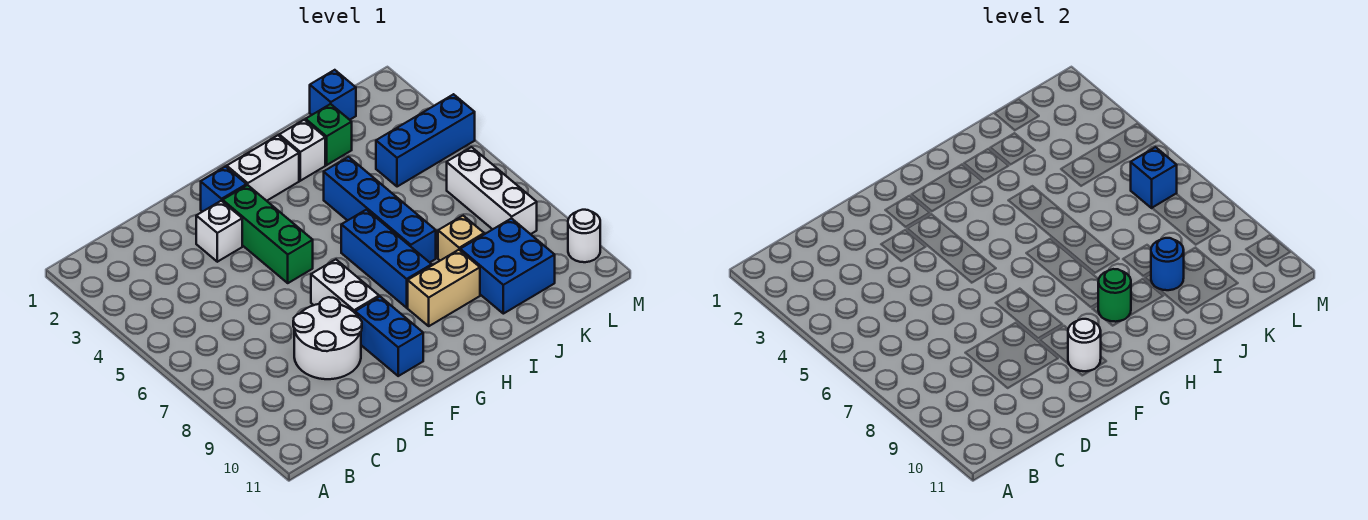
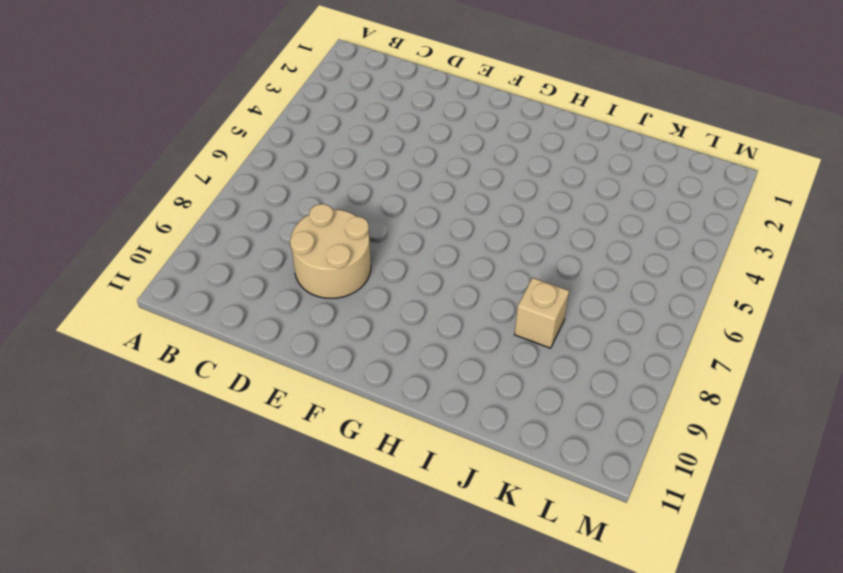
tan 2x2 round brick [290,204,371,299] -> white 2x2 round brick [293,297,362,379]
none -> white 1x1 brick [196,201,242,262]
none -> blue 1x1 brick [201,167,247,212]
none -> green 1x3 brick [223,185,313,283]

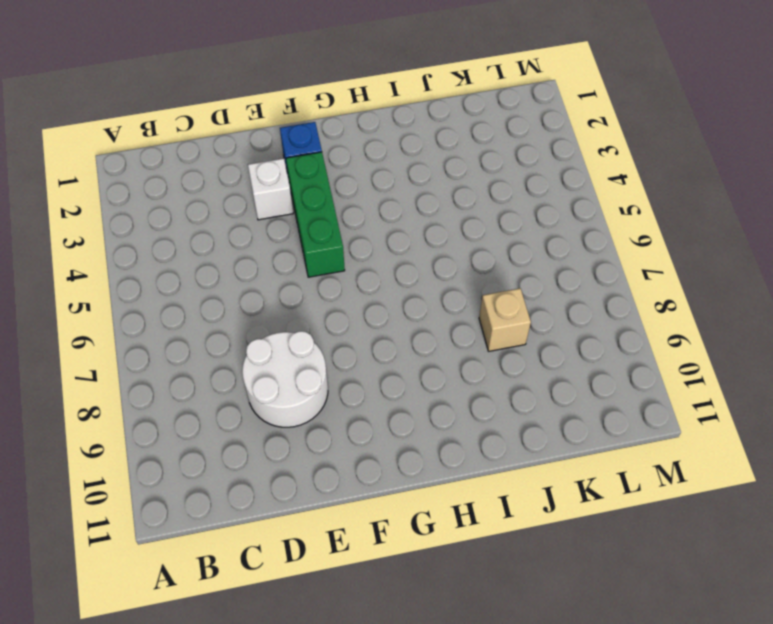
none -> white 1x2 brick [311,260,379,313]
none -> blue 1x2 brick [355,297,423,376]
none -> white 1x2 brick [227,135,299,201]

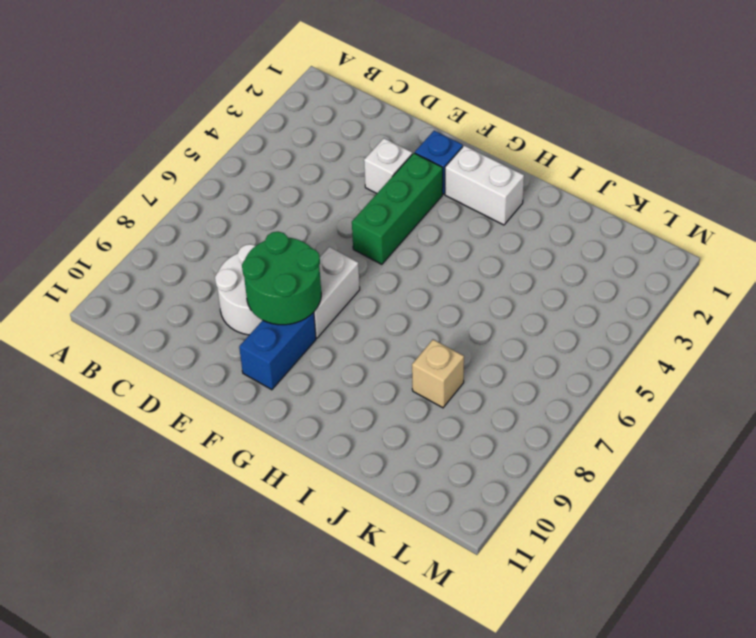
green 2x2 round brick [242,232,321,325] -> none
none -> blue 1x3 brick [341,210,432,308]
none -> tan 1x2 brick [408,250,480,326]
none -> white 1x1 brick [279,120,325,181]

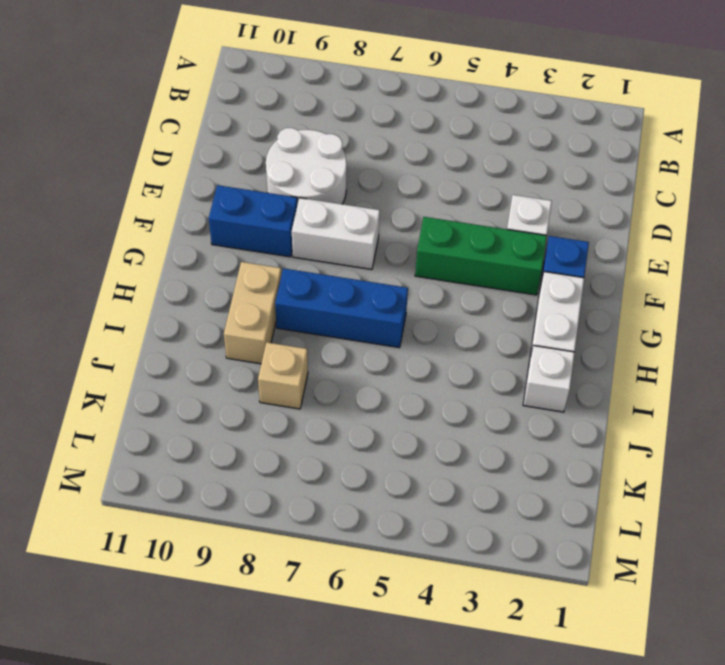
none -> blue 1x4 brick [324,157,436,262]
none -> green 1x1 brick [306,104,352,165]
none -> blue 2x2 brick [460,218,555,314]

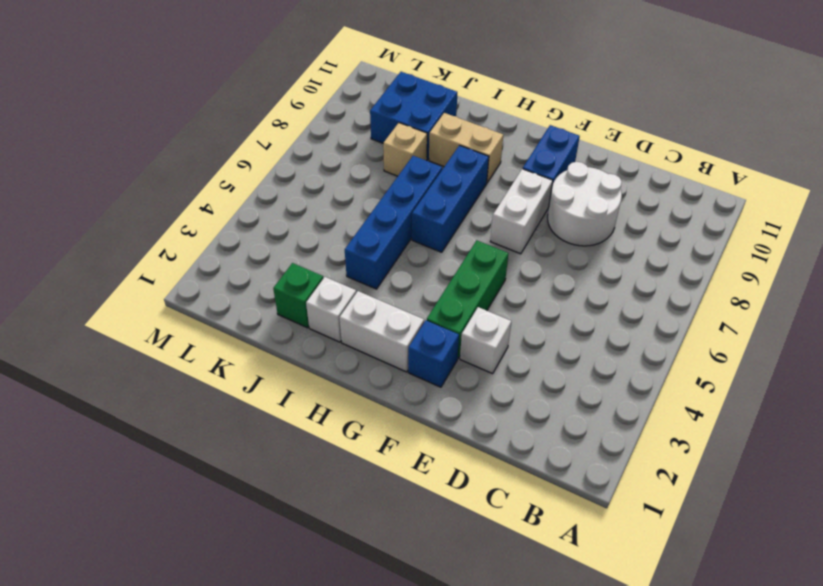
none -> blue 1x1 brick [310,70,356,120]
none -> blue 1x3 brick [376,94,475,187]
none -> white 1x3 brick [447,147,537,234]

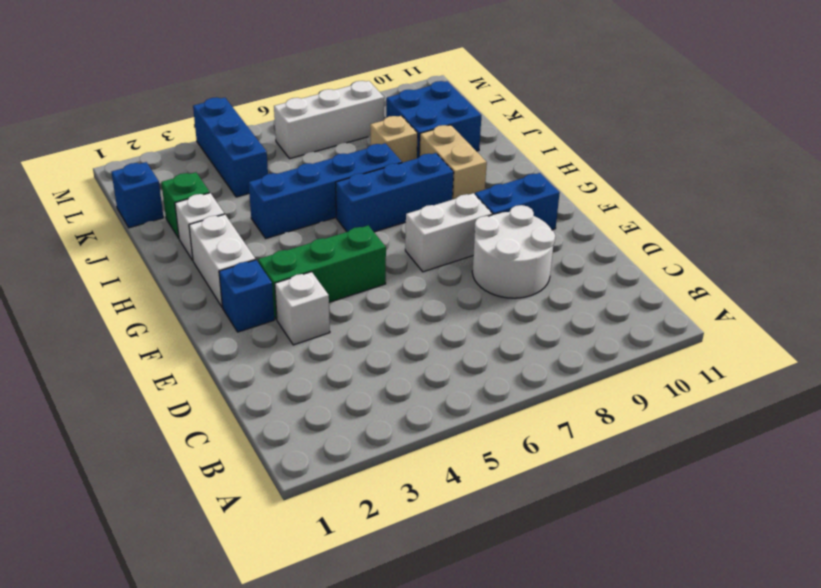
none -> white 1x1 round brick [568,210,600,262]
none -> white 1x1 round brick [1068,319,1101,371]
none -> green 1x1 round brick [1098,269,1131,322]

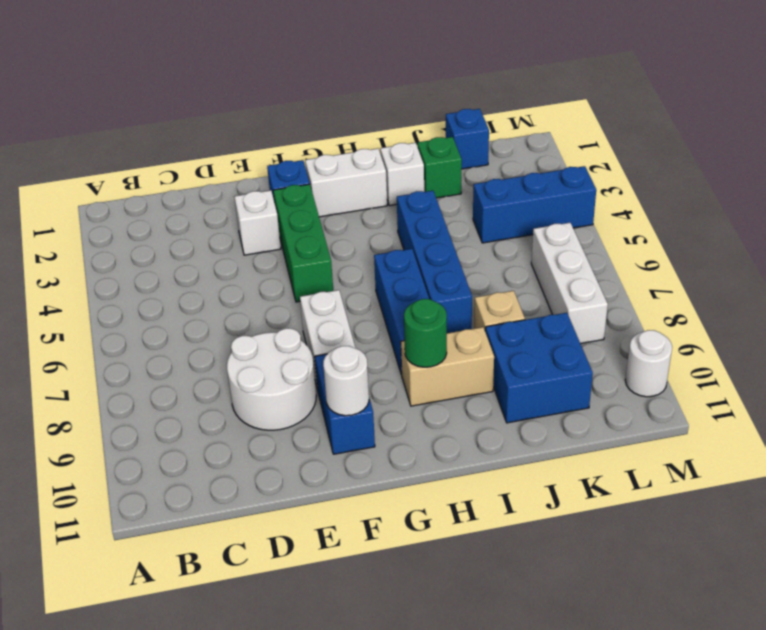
none -> blue 1x1 round brick [1151,238,1184,290]
none -> blue 1x1 brick [1131,147,1177,208]

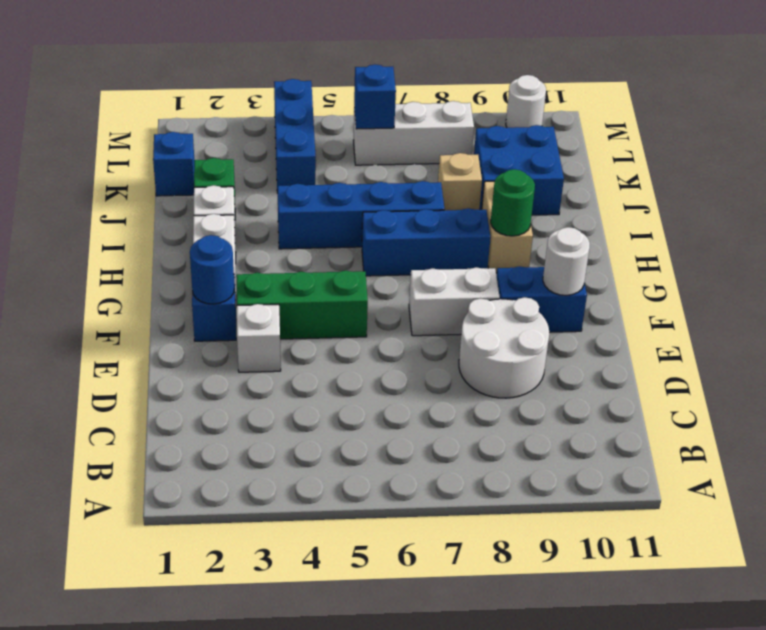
blue 1x1 round brick [190,235,234,304] -> blue 1x1 round brick moved to [1151,238,1184,290]

